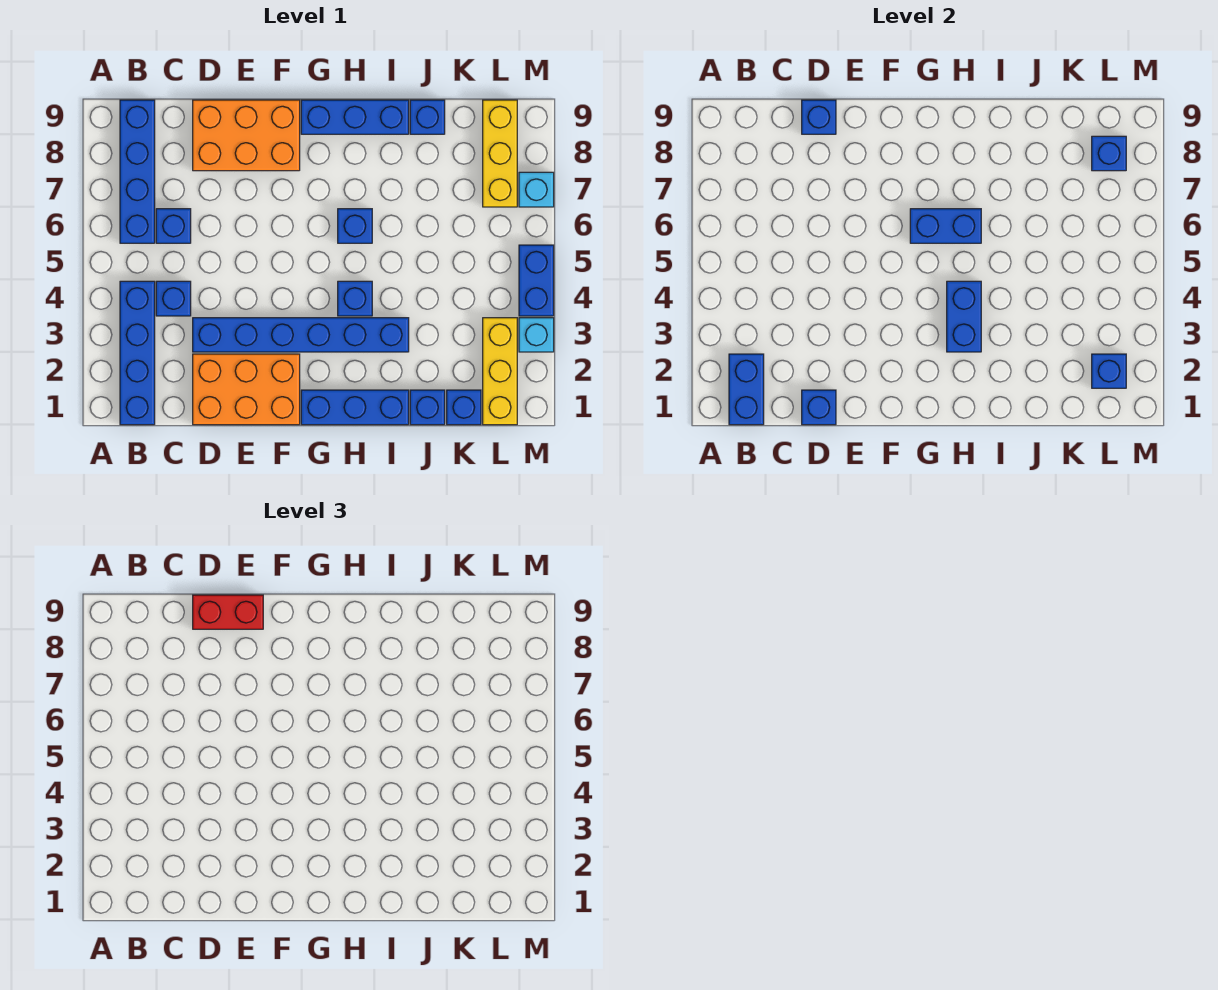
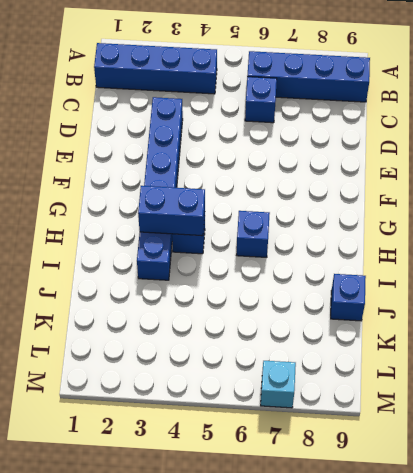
none -> blue 1x1 brick [156,281,191,316]
none -> orange 2x3 brick [193,354,300,425]
none -> orange 2x3 brick [193,100,300,171]

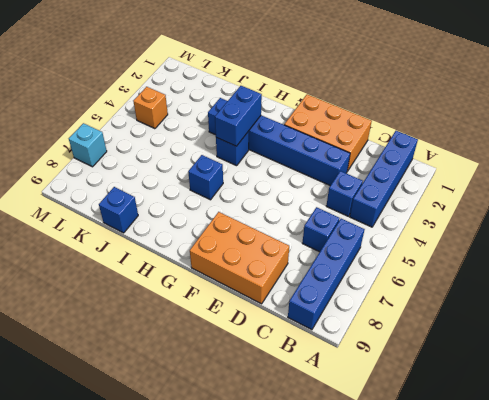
orange 1x1 brick [133,87,168,129] -> none
none -> blue 1x3 brick [301,390,409,425]
none -> blue 1x3 brick [301,100,409,134]
none -> blue 1x1 brick [410,390,445,425]

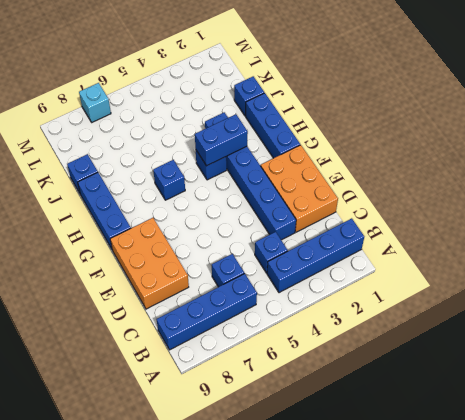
none -> blue 1x1 brick [447,390,481,425]
none -> yellow 1x3 brick [483,318,517,425]
none -> yellow 1x3 brick [483,100,517,207]

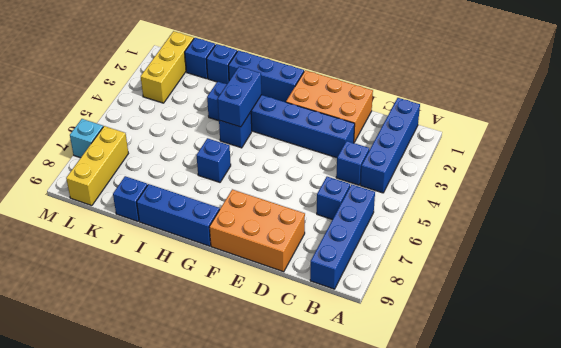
none -> cyan 1x1 brick [519,318,554,352]
none -> blue 1x2 brick [519,245,554,316]
none -> blue 1x2 brick [729,354,764,425]

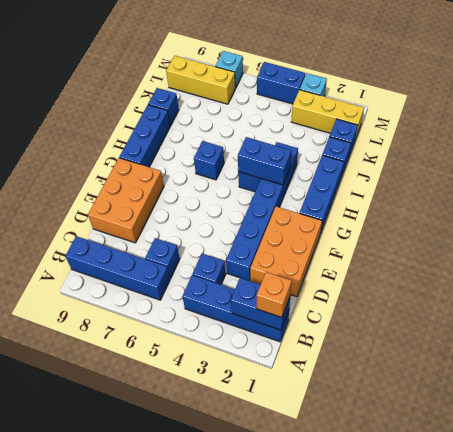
orange 1x1 brick [256,272,292,318] -> none
none -> blue 1x1 brick [802,390,836,425]
none -> blue 1x1 brick [802,100,836,134]
none -> blue 1x2 brick [910,209,981,243]

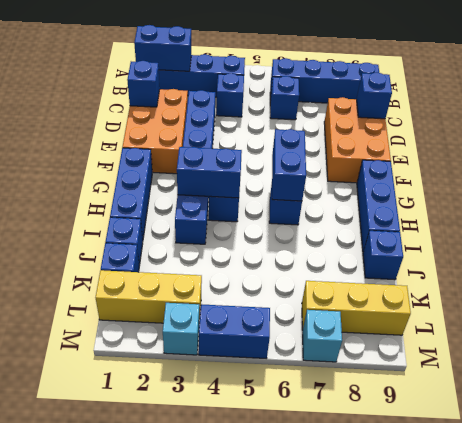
none -> blue 1x1 brick [1092,354,1126,388]
none -> blue 1x1 brick [1092,136,1126,171]
none -> red 1x2 brick [193,595,263,629]

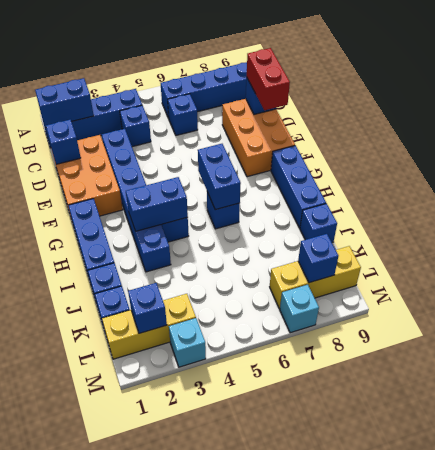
none -> blue 1x2 brick [519,245,554,316]

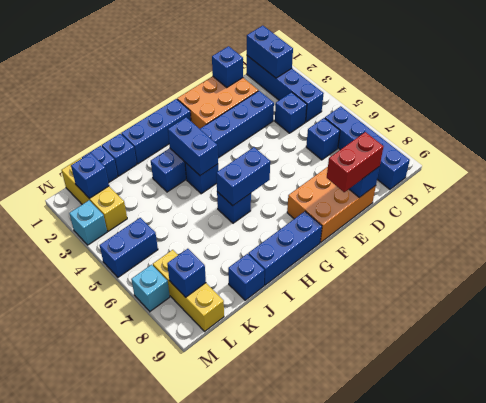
blue 1x2 brick [100,218,158,277] -> blue 1x2 brick turned to [519,245,554,316]

